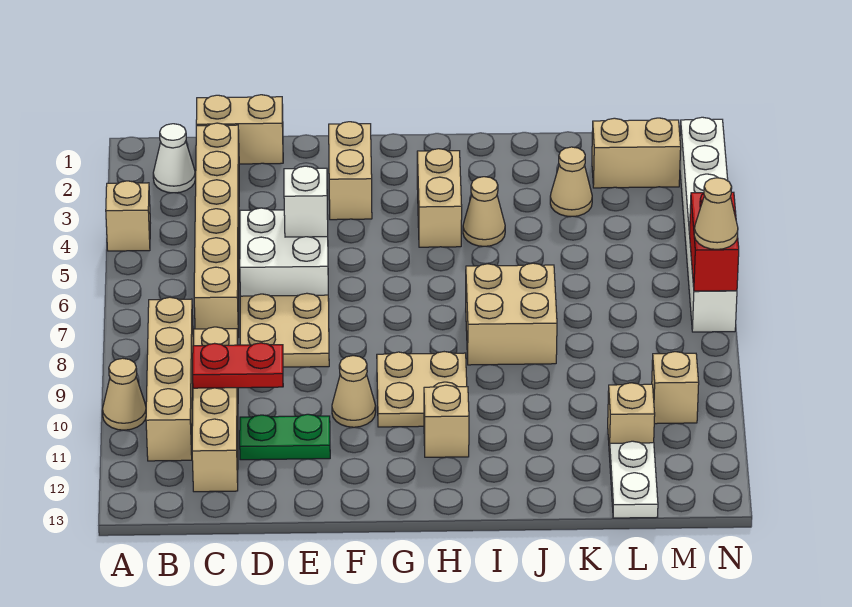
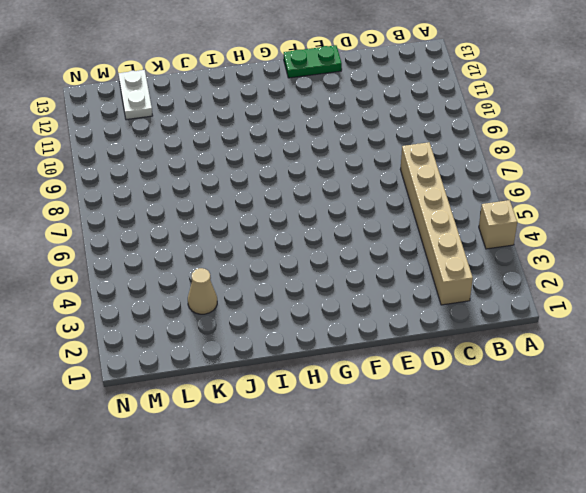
green 1x2 plate [284,45,342,78] -> green 1x2 plate moved to [240,414,330,460]
none -> tan 1x1 cone [103,358,146,430]
none -> white 1x1 cone [153,124,195,193]
none -> tan 1x4 brick [146,297,193,461]

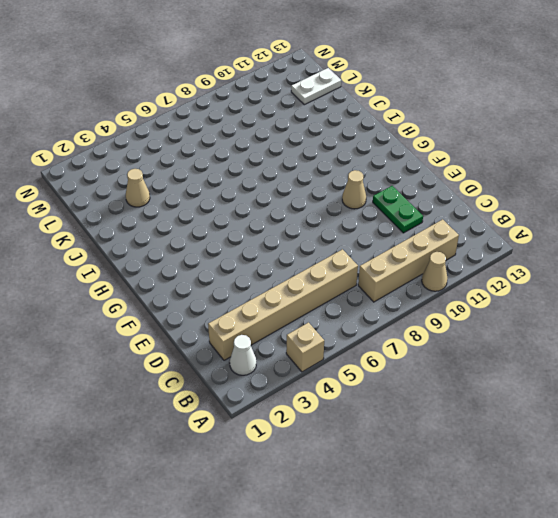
none -> tan 1x2 brick [196,95,283,164]
none -> tan 1x4 brick [192,327,238,492]
none -> white 2x2 brick [240,208,329,300]

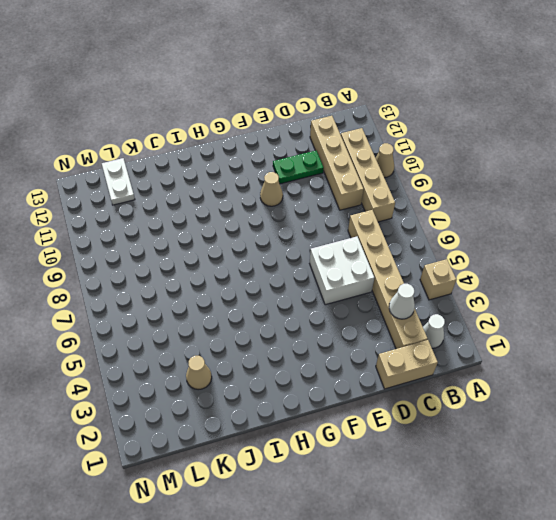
white 1x1 cone [389,284,415,319] -> none
none -> tan 2x2 plate [240,293,329,367]
none -> tan 1x2 brick [329,122,372,220]
none -> tan 2x2 plate [377,352,467,427]

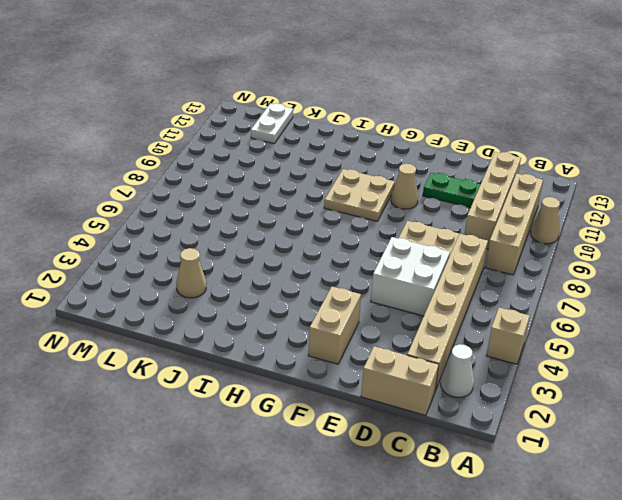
none -> tan 1x2 brick [417,149,462,247]
none -> tan 1x1 brick [424,385,469,457]
none -> tan 1x1 cone [463,177,505,246]

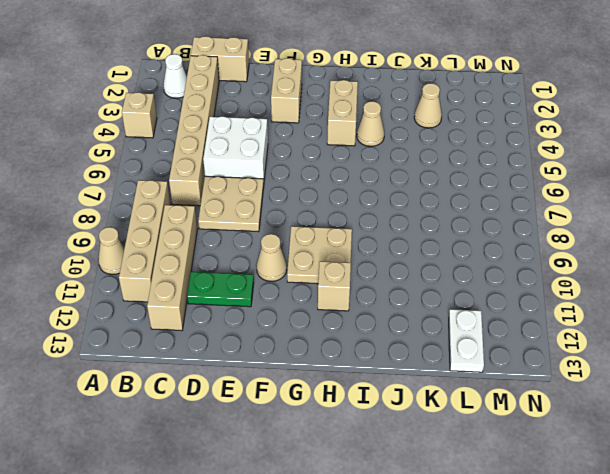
none -> tan 2x2 brick [466,263,557,365]
none -> tan 1x2 brick [592,118,681,188]
none -> tan 1x1 brick [608,383,655,455]

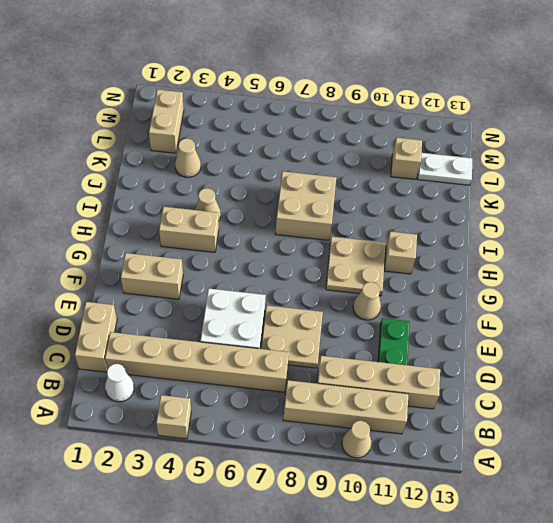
none -> tan 1x1 brick [652,352,699,424]
none -> white 1x6 brick [680,117,737,332]
none -> red 1x2 plate [193,343,283,388]

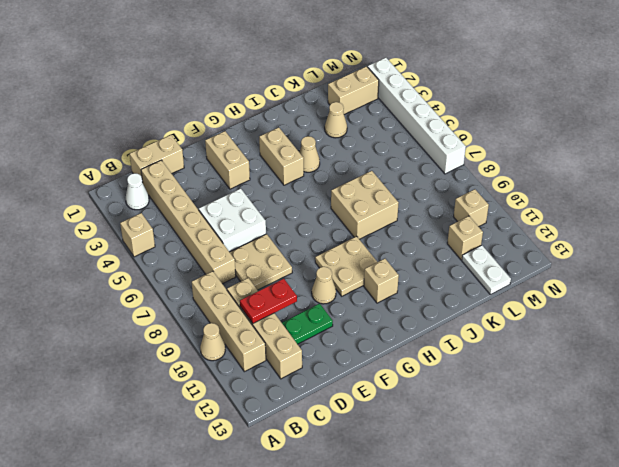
none -> white 1x1 brick [284,166,328,237]
none -> red 1x2 brick [689,192,739,291]
none -> tan 1x1 cone [694,178,738,249]

